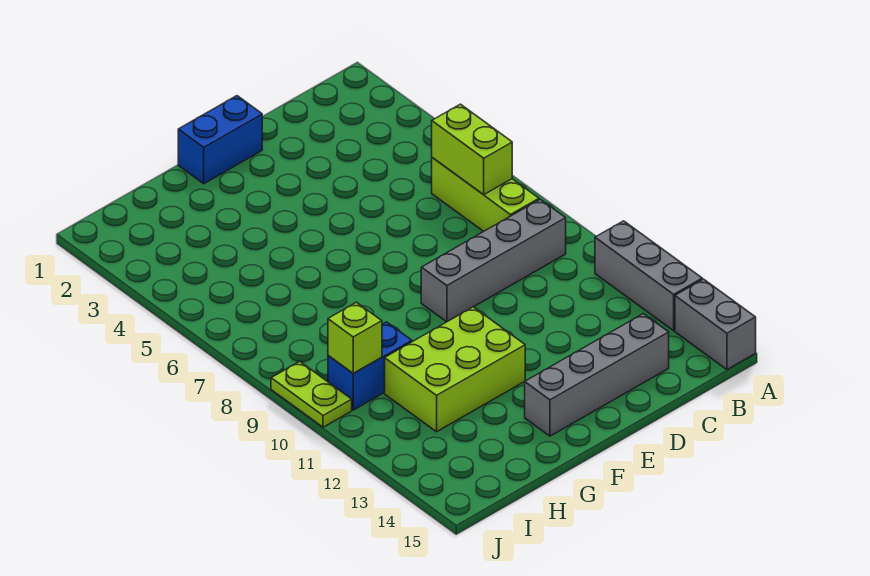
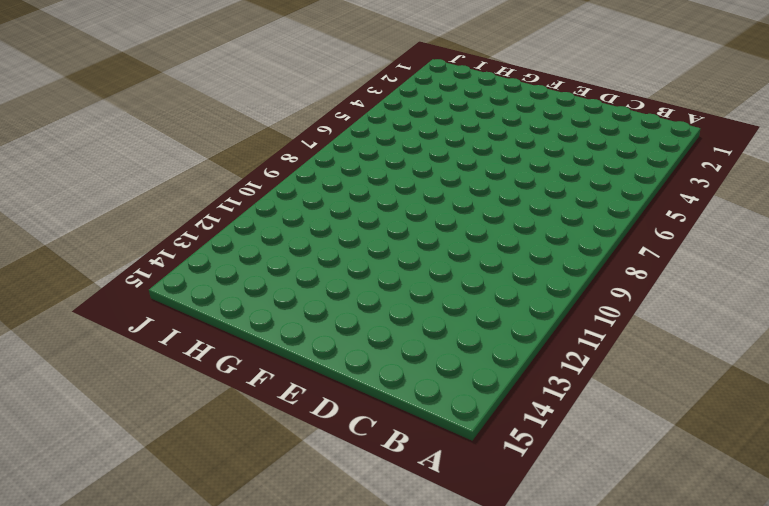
none -> grey 1x3 brick [595,221,702,331]
none -> grey 1x2 brick [675,279,756,369]

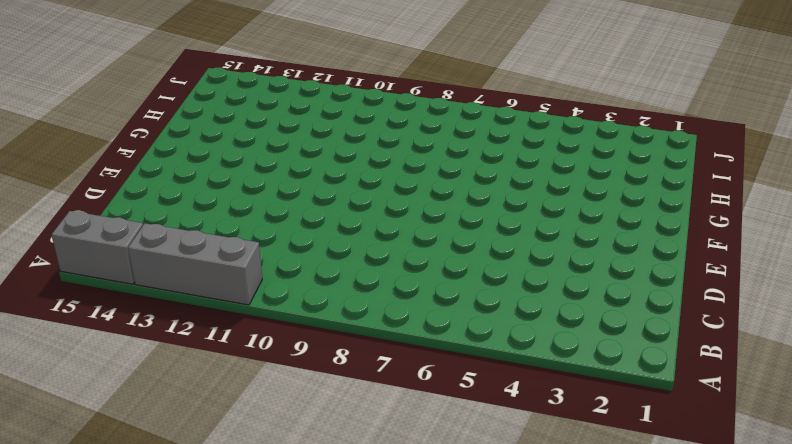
none -> lime 1x3 brick [432,158,539,231]
none -> grey 1x4 brick [421,199,566,322]

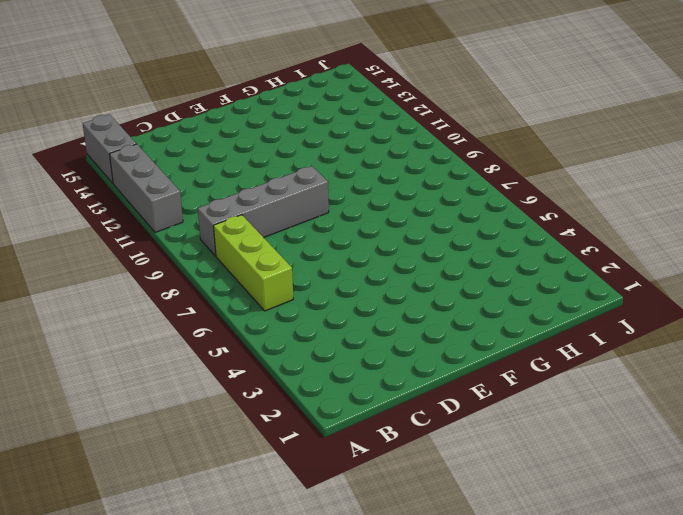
none -> grey 1x4 brick [525,314,669,436]
none -> blue 1x2 brick [178,96,262,184]

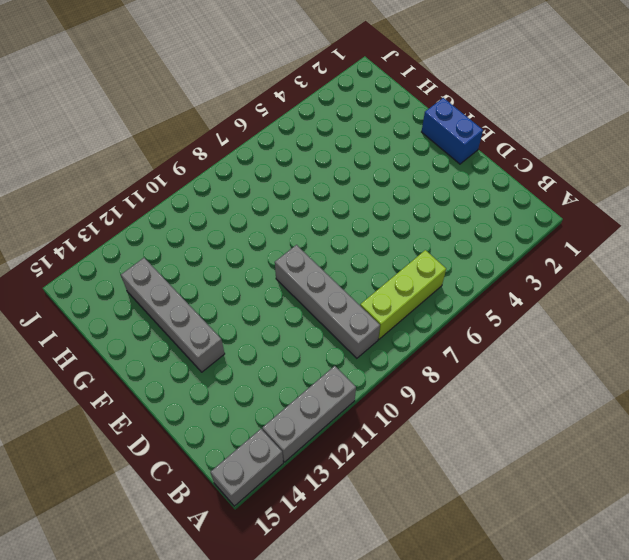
grey 1x4 brick [121,258,225,372] -> grey 1x4 brick moved to [525,314,669,436]
none -> lime 2x3 brick [385,307,525,432]
none -> blue 1x2 brick [328,322,412,410]

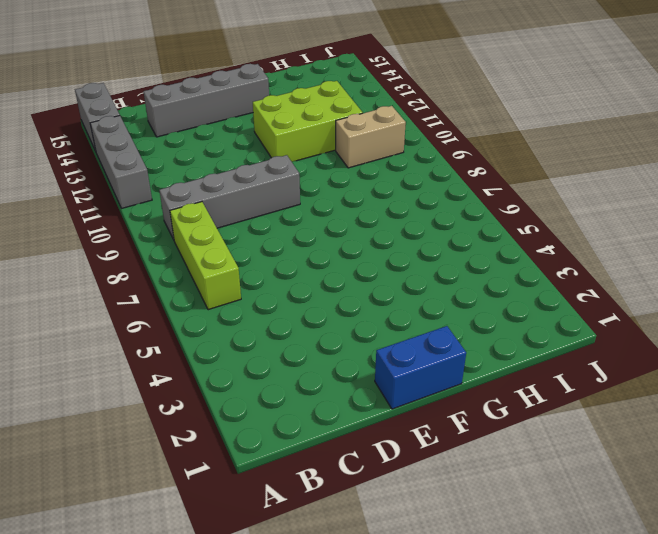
tan 1x2 brick [336,106,406,168] -> blue 1x2 brick [328,322,412,410]
none -> lime 1x2 plate [271,361,352,427]
none -> lime 1x2 brick [432,104,512,195]

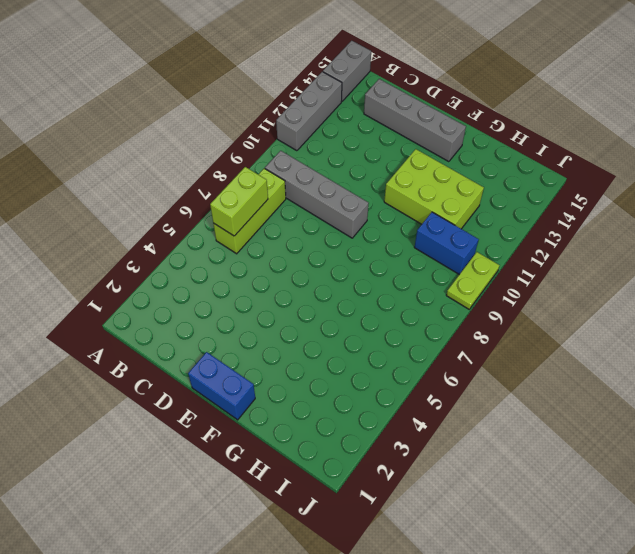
none -> lime 1x1 brick [328,302,382,373]

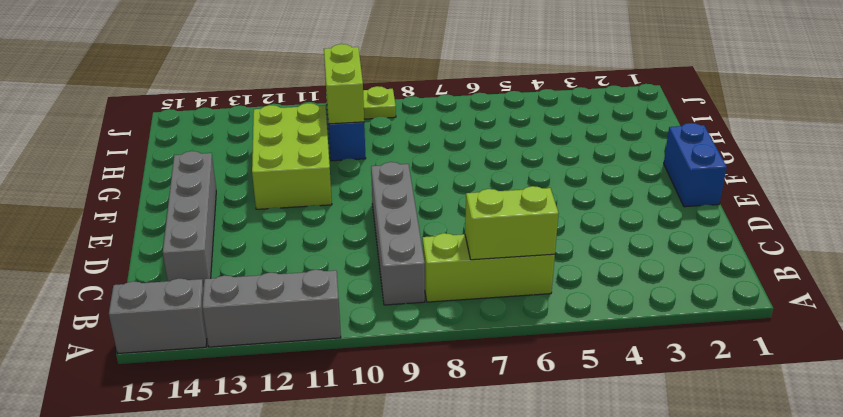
lime 1x2 brick [324,44,364,124] -> lime 1x1 brick [328,302,382,373]

